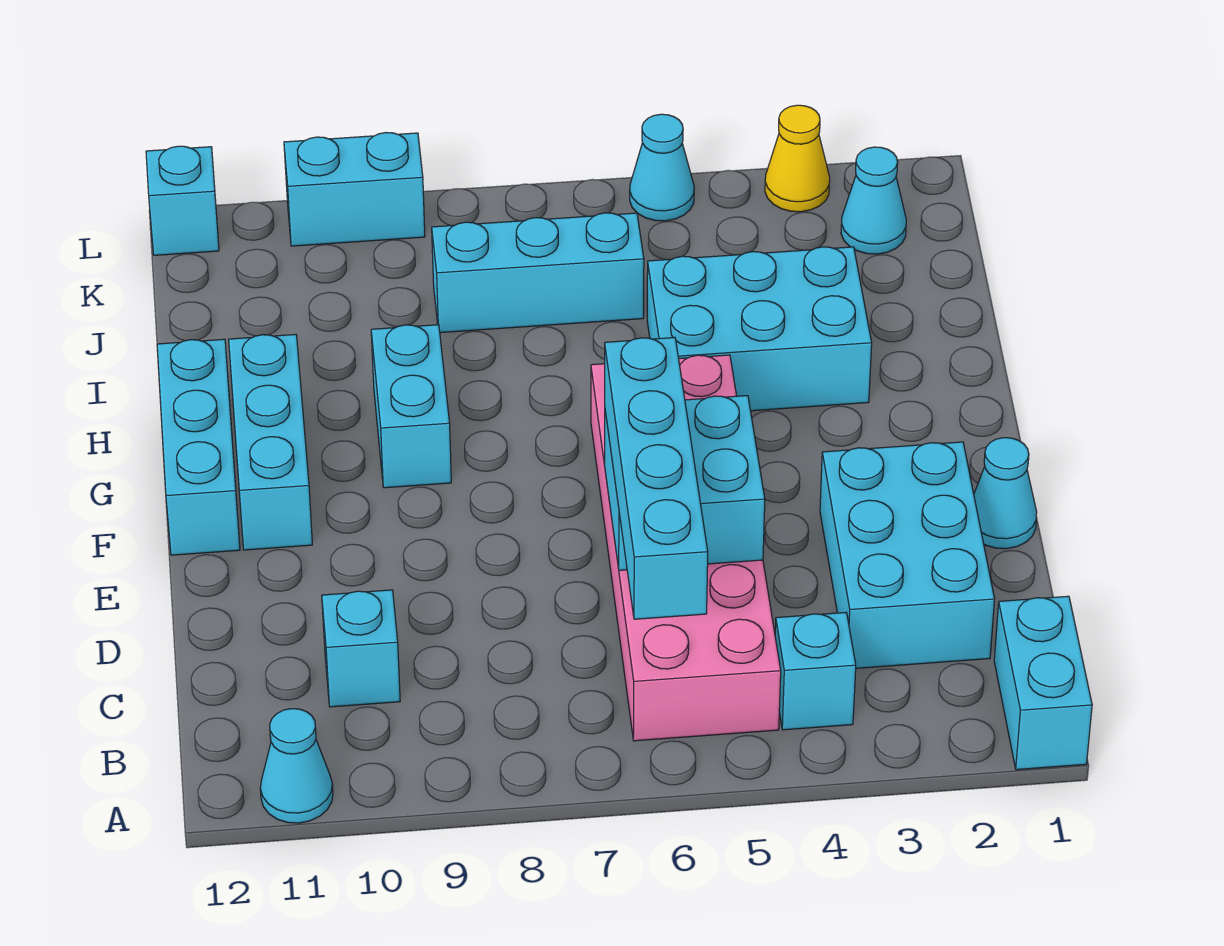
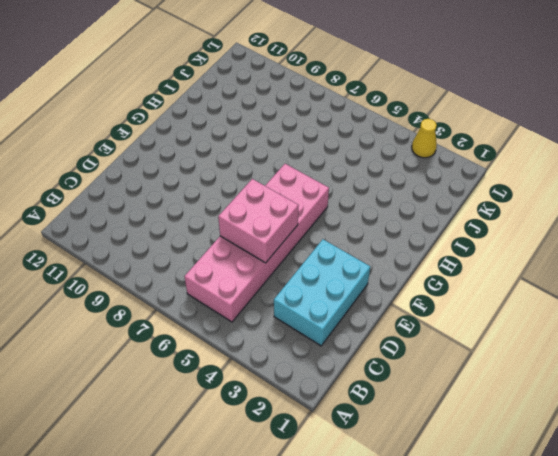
pink 2x2 brick [218,179,299,263] -> cyan 2x2 brick [605,396,765,570]
none -> cyan 1x2 brick [994,596,1092,770]
none -> cyan 1x1 cone [260,709,333,823]
none -> cyan 1x1 brick [775,613,856,730]

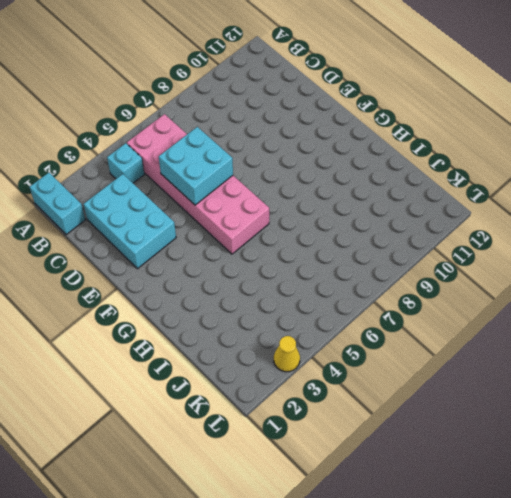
none -> cyan 1x1 cone [260,709,333,823]
none -> cyan 1x1 brick [322,590,400,707]
none -> cyan 1x1 cone [974,438,1037,549]

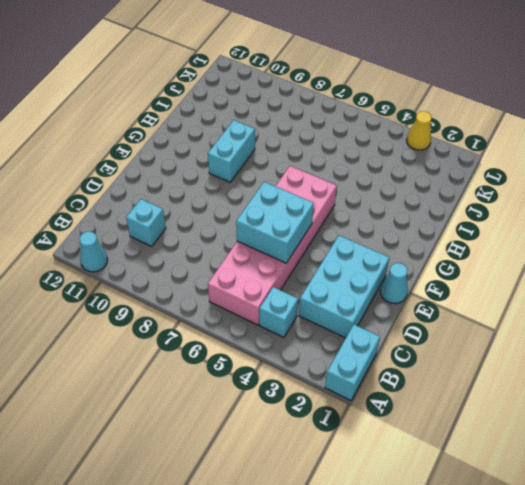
none -> cyan 1x3 brick [229,334,312,550]
none -> cyan 1x3 brick [157,339,240,555]
none -> cyan 2x3 brick [647,247,872,411]

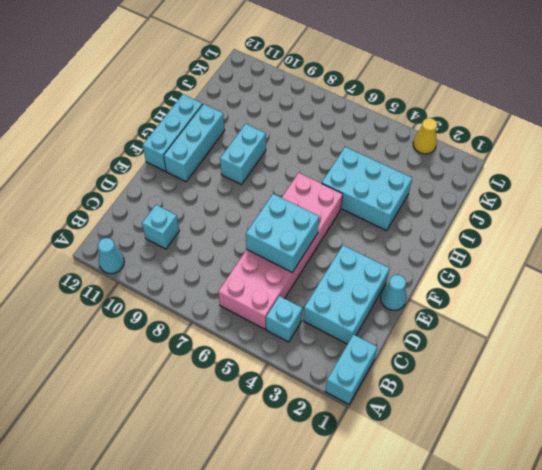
none -> cyan 1x3 brick [432,213,644,333]
none -> cyan 1x1 cone [841,147,906,254]
none -> cyan 1x1 cone [630,114,694,221]

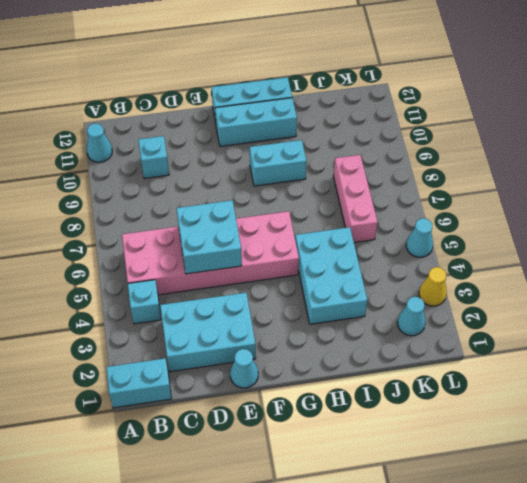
pink 1x3 brick [333,155,378,242] -> cyan 1x3 brick [432,213,644,333]
none -> cyan 1x2 brick [284,133,425,246]
none -> cyan 1x1 brick [146,146,219,255]
none -> cyan 1x4 brick [605,338,708,619]

